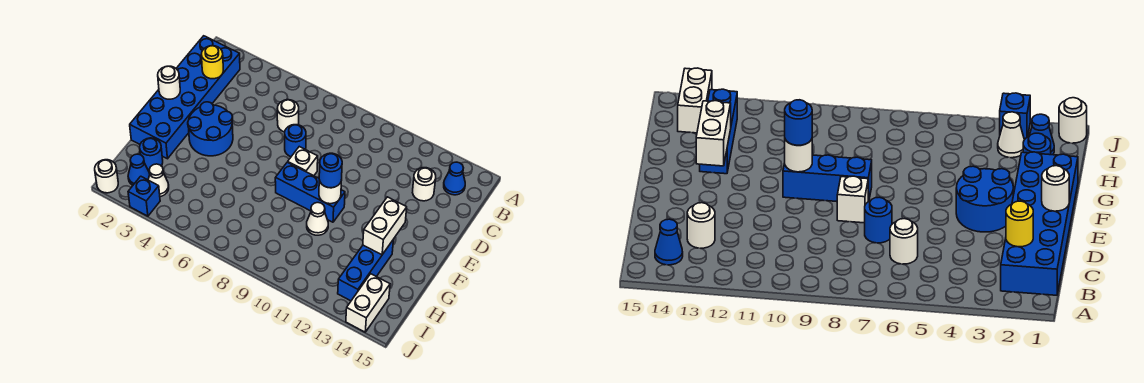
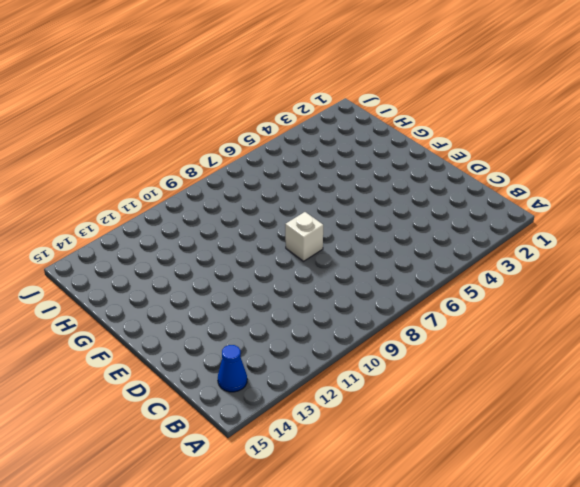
none -> blue 2x6 brick [130,36,240,159]
none -> white 1x1 round brick [277,100,299,132]
none -> white 1x1 round brick [413,168,436,201]

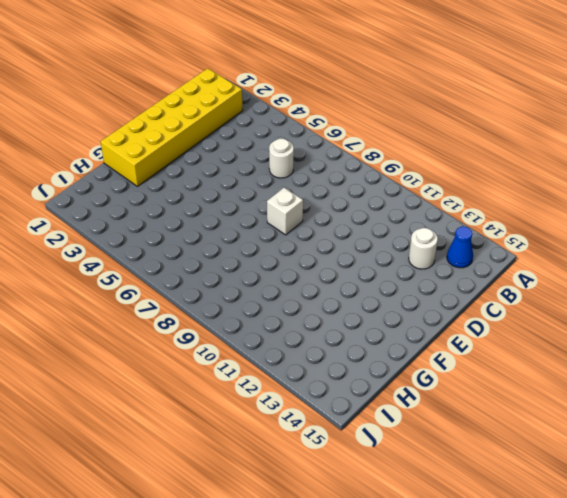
yellow 2x6 brick [101,68,243,186] -> blue 2x6 brick [130,36,240,159]
none -> blue 1x1 round brick [285,125,306,157]
none -> blue 2x2 round brick [188,102,233,156]
none -> blue 1x3 brick [275,162,345,222]

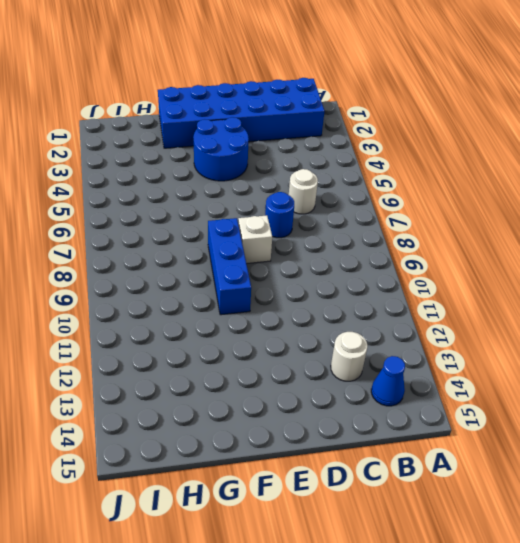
none -> white 1x1 cone [307,203,328,235]
none -> blue 1x3 brick [338,240,393,301]
none -> blue 1x1 round brick [140,138,163,171]

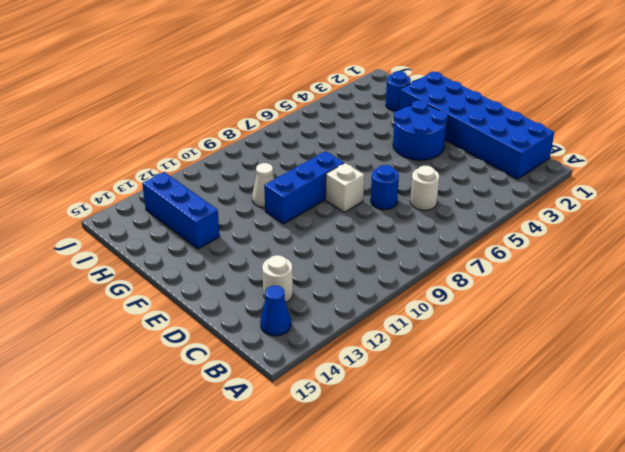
none -> blue 1x1 cone [128,154,150,185]
none -> white 1x1 cone [148,164,169,197]
none -> white 1x2 brick [346,274,390,332]

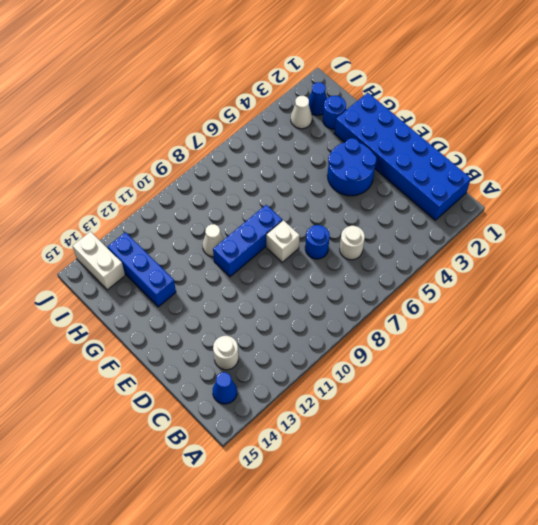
none -> white 1x1 round brick [95,160,118,193]
none -> blue 1x1 brick [128,176,160,216]
none -> yellow 1x1 round brick [201,46,223,79]

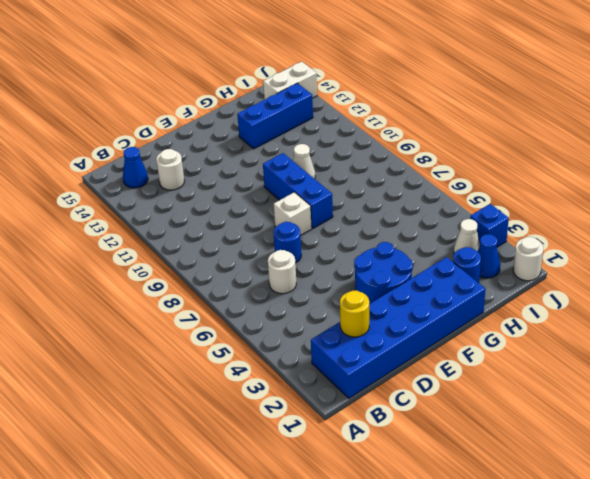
none -> white 1x1 round brick [158,66,180,99]
none -> white 1x1 round brick [319,180,341,204]
none -> white 1x2 brick [363,197,407,255]

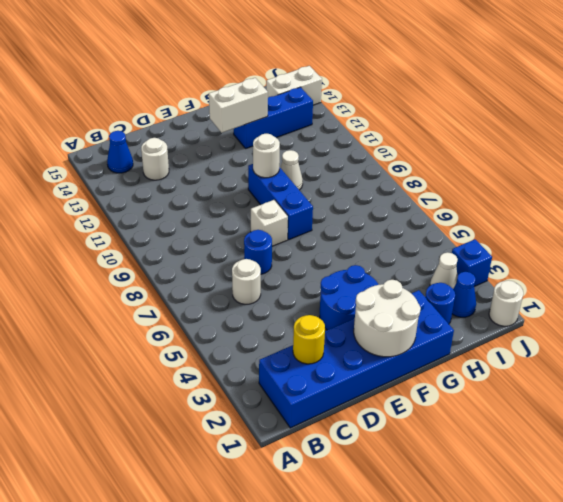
white 2x2 round brick [354,280,421,357] -> white 1x1 round brick [158,66,180,99]
none -> blue 1x1 round brick [319,153,342,188]

